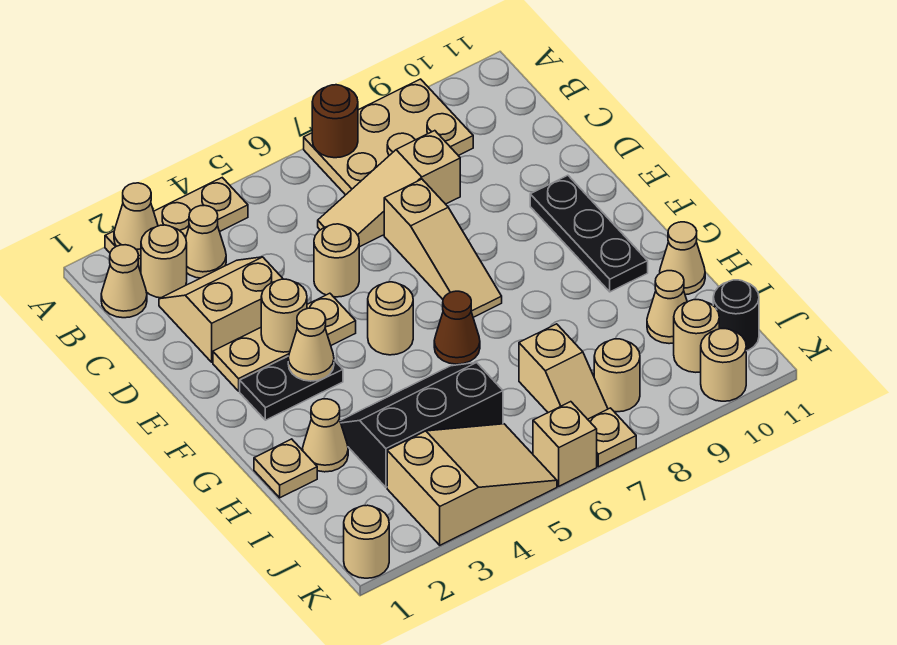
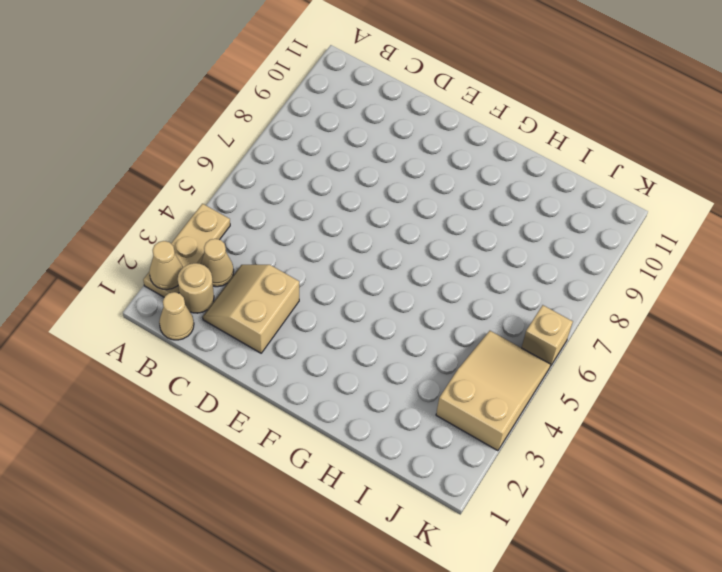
none -> tan 2x3 plate [304,79,473,195]
none -> tan 1x3 slope [318,131,460,247]
none -> tan 1x1 round brick [314,224,359,297]
none -> tan 1x3 slope [384,179,502,317]

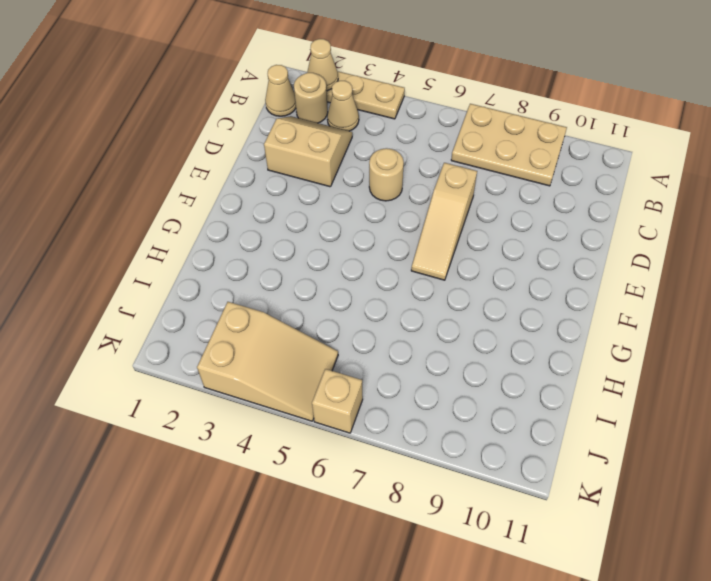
none -> tan 1x3 slope [318,131,460,247]
none -> tan 1x3 plate [213,293,356,391]
none -> black 1x3 plate [530,175,648,292]
none -> black 1x2 plate [240,356,343,420]

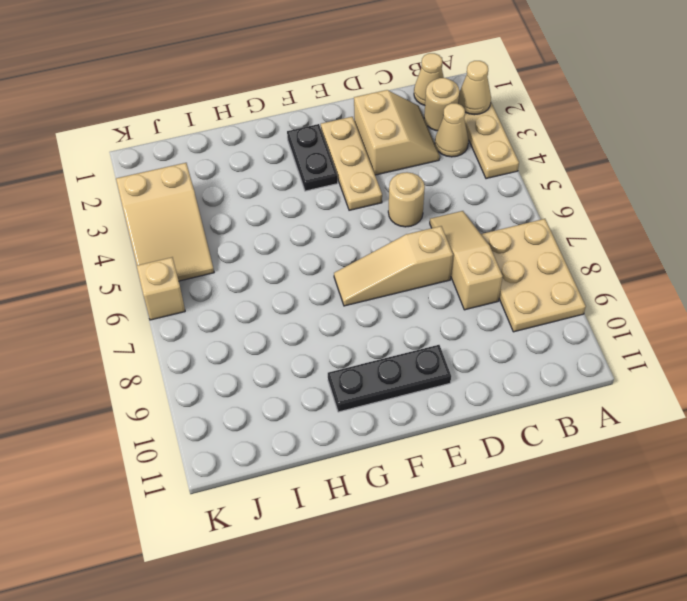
none -> tan 1x1 round brick [368,282,413,355]
none -> brown 1x1 cone [434,291,480,364]
none -> tan 1x1 plate [254,439,317,498]
none -> tan 1x1 cone [303,399,348,472]

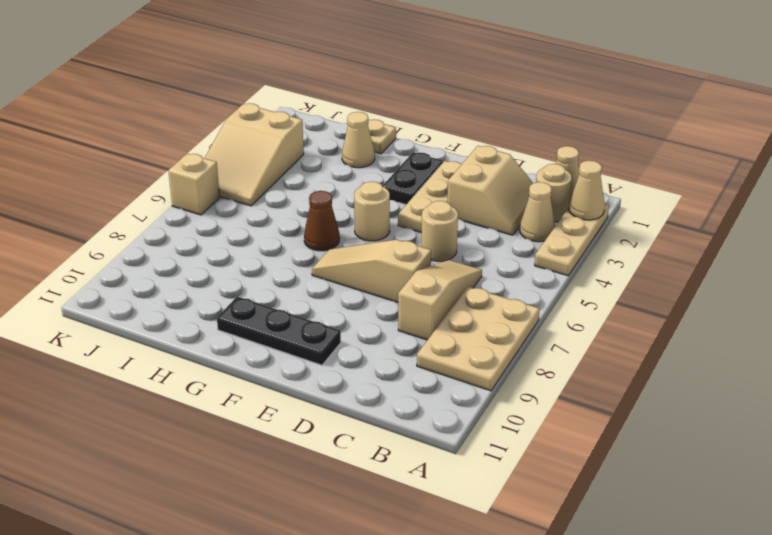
none -> black 2x3 slope [340,363,503,487]
none -> tan 1x1 cone [660,222,705,295]
none -> tan 1x2 slope [519,324,608,419]
none -> tan 1x1 cone [647,271,687,344]

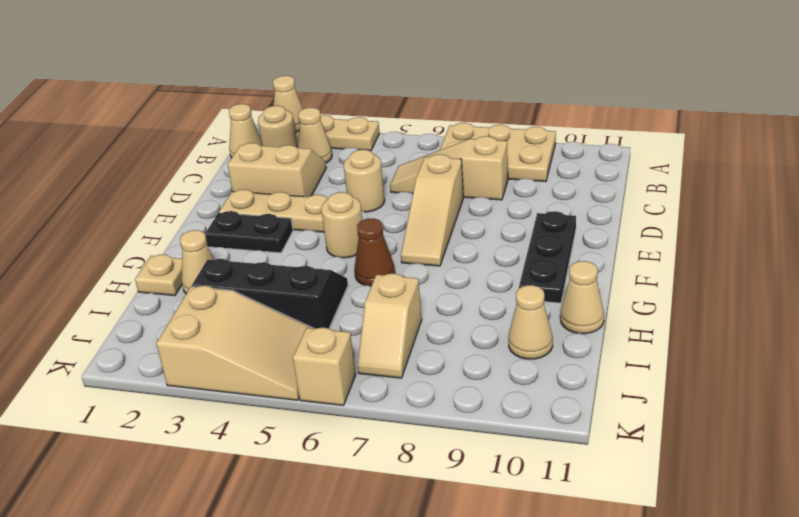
none -> tan 1x1 round brick [594,339,640,412]
none -> tan 1x1 round brick [674,300,719,372]
none -> black 1x1 round brick [713,280,759,351]
none -> tan 1x1 round brick [344,505,389,578]

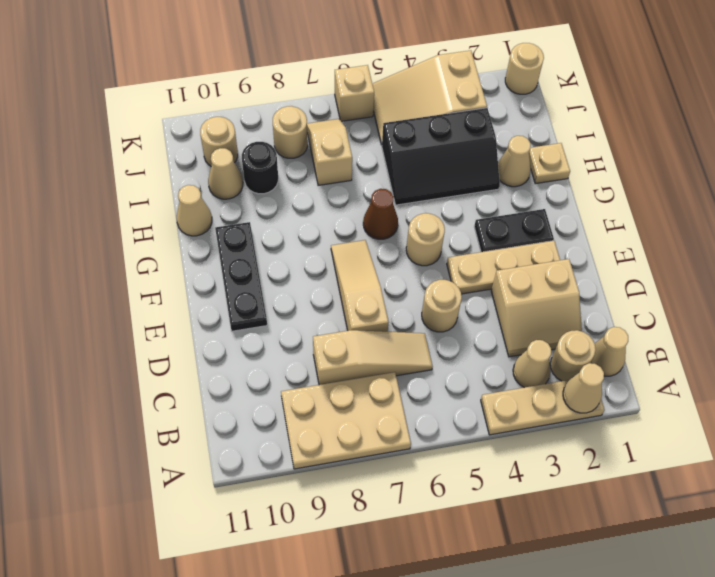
black 1x1 round brick [242,142,278,194] -> black 1x1 round brick moved to [713,280,759,351]
none -> tan 1x1 plate [588,408,636,467]
none -> tan 1x1 round brick [701,329,746,401]
none -> brown 1x1 round brick [312,85,358,158]
none -> tan 1x1 round brick [261,279,307,352]

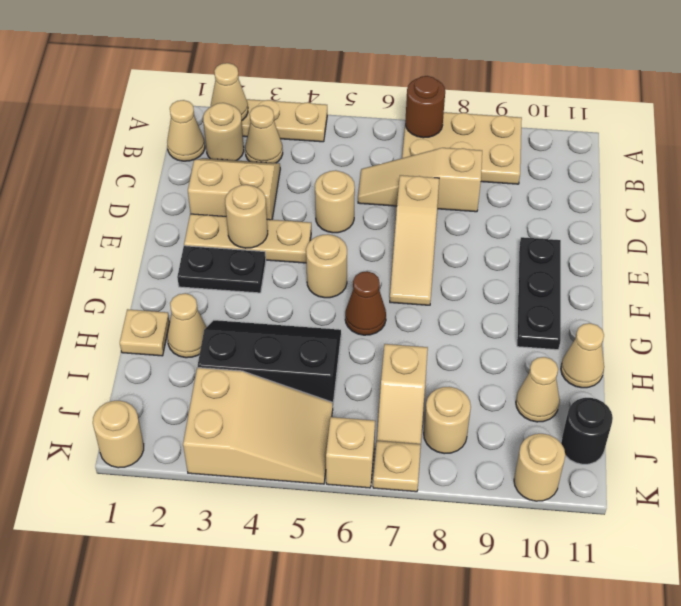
none -> tan 1x1 round brick [674,300,719,372]
none -> tan 1x1 cone [288,308,334,381]

